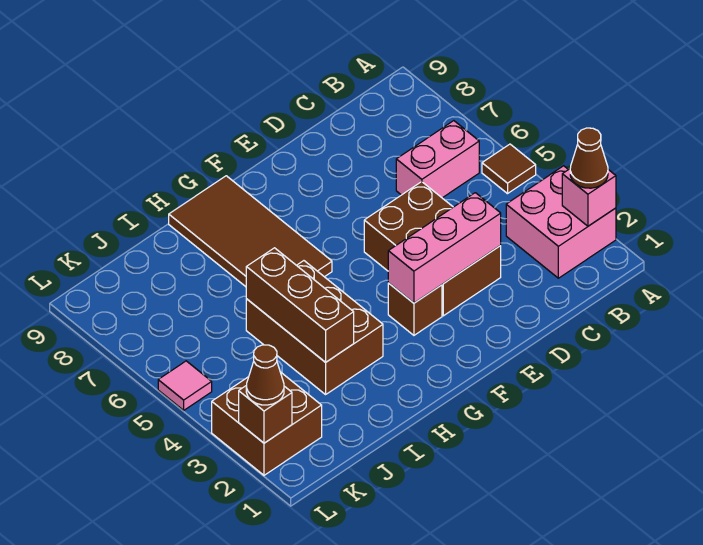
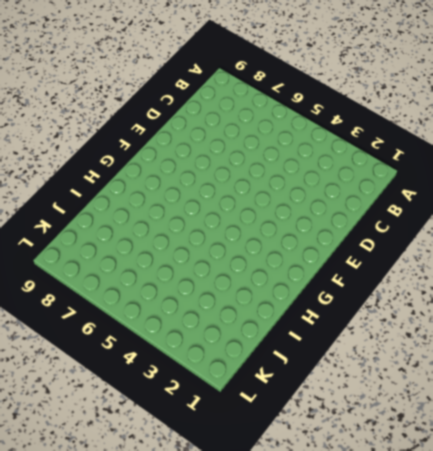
none -> pink 2x2 brick [506,166,616,278]
none -> brown 1x1 tile [482,144,536,194]
none -> pink 1x2 brick [396,121,479,198]

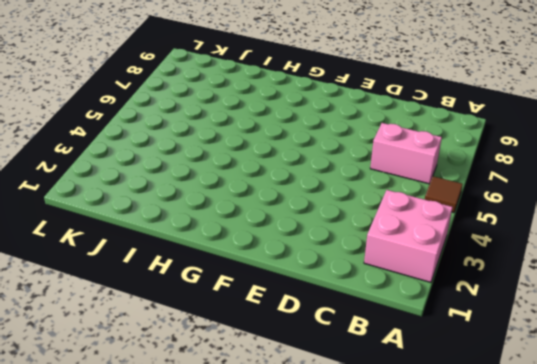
none -> brown 2x3 brick [364,182,501,316]
none -> brown 1x1 brick [388,283,442,335]
none -> brown 2x4 tile [169,176,332,287]

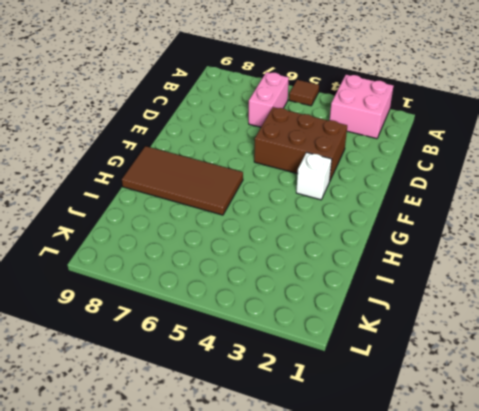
white 1x1 brick [296,152,332,200] -> brown 1x1 brick [388,283,442,335]
none -> brown 2x3 brick [246,261,383,394]
none -> brown 2x2 brick [212,372,322,475]
none -> pink 1x1 tile [158,361,212,410]

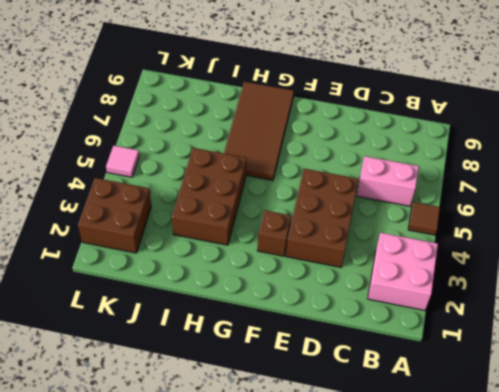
none -> pink 1x1 brick [562,169,616,226]
none -> pink 1x3 brick [388,193,501,303]
none -> brown 1x3 brick [246,248,354,362]

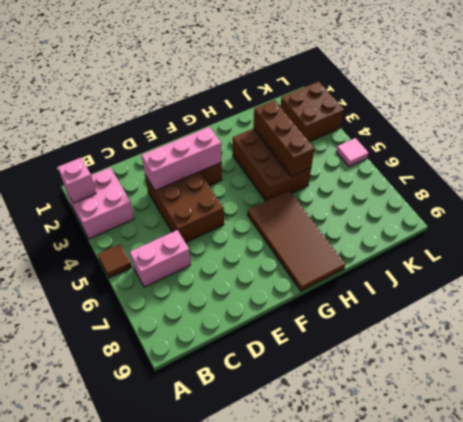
none -> brown 1x1 brick [239,385,292,443]
none -> brown 1x1 cone [570,128,608,188]
none -> brown 1x1 cone [246,345,284,405]

